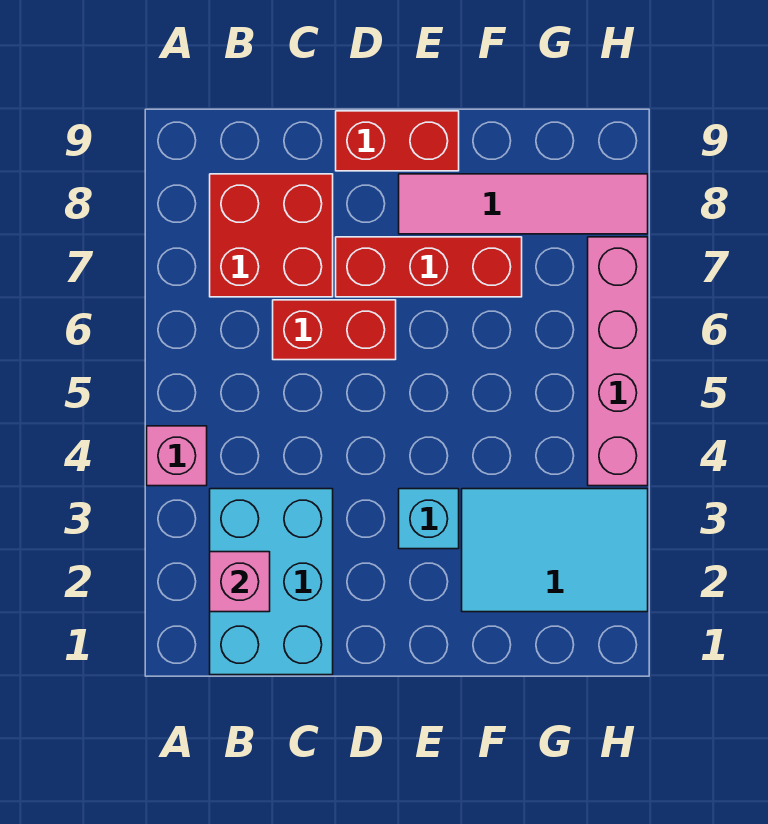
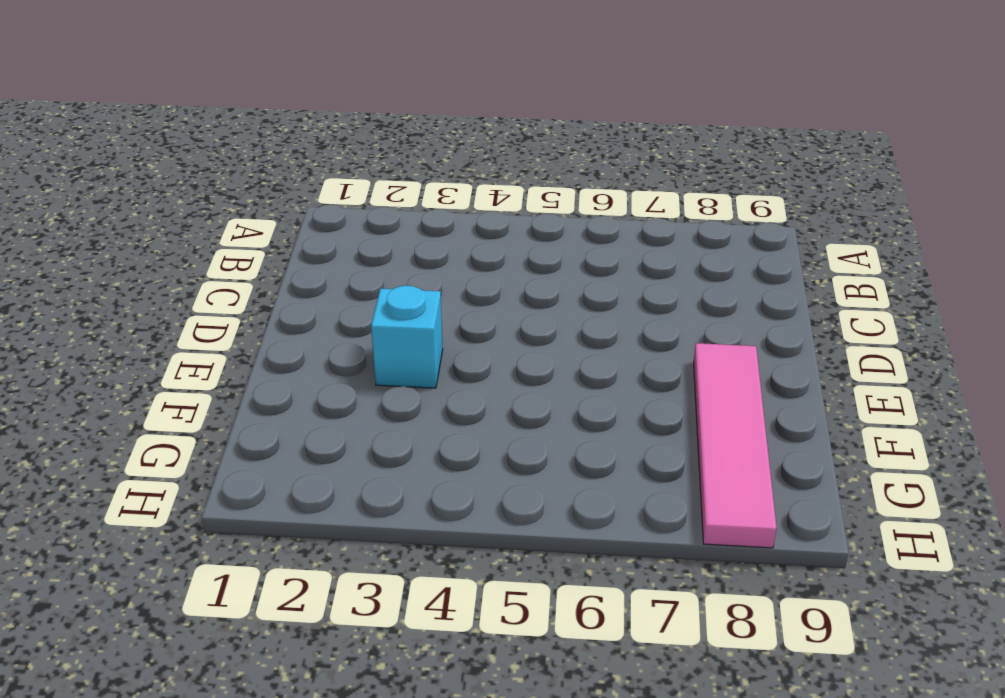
none -> pink 1x1 brick [147,426,207,486]
none -> cyan 2x3 brick [210,489,333,675]

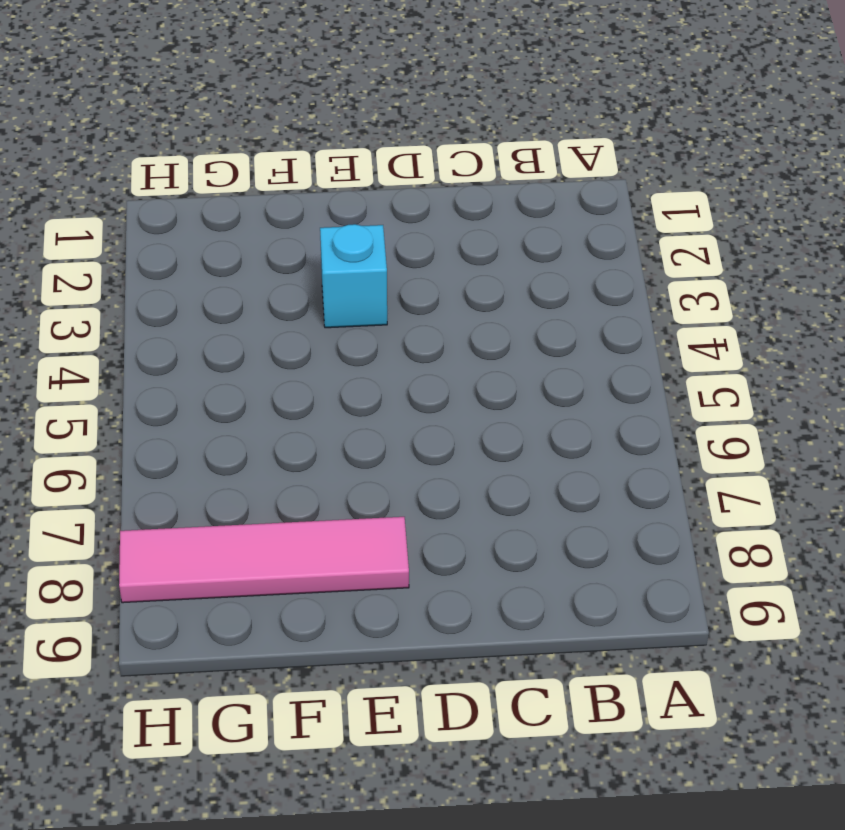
none -> pink 1x1 brick [147,426,207,486]
none -> cyan 2x3 brick [210,489,333,675]

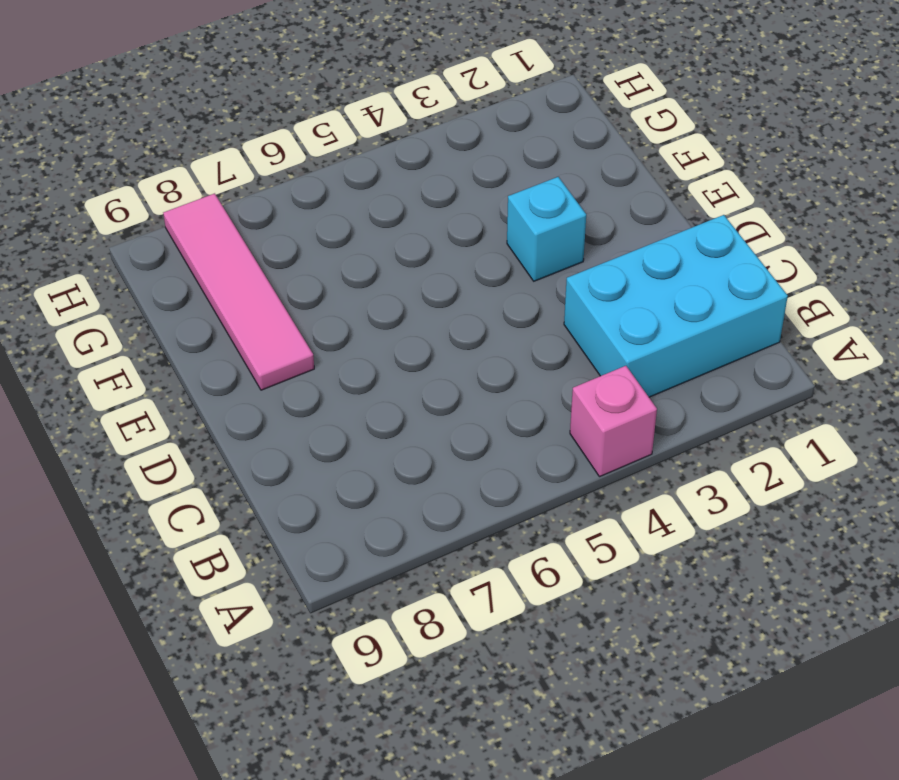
none -> red 2x2 brick [210,174,333,297]
none -> red 1x2 brick [273,300,396,360]

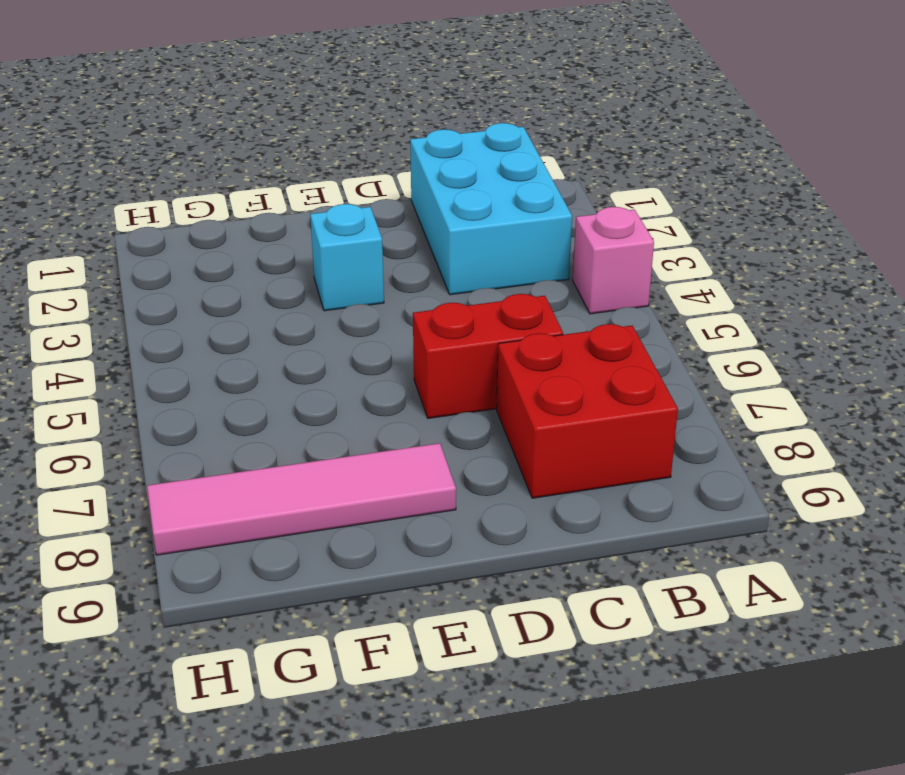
none -> red 1x3 brick [336,237,522,297]
none -> red 1x2 brick [336,111,459,171]

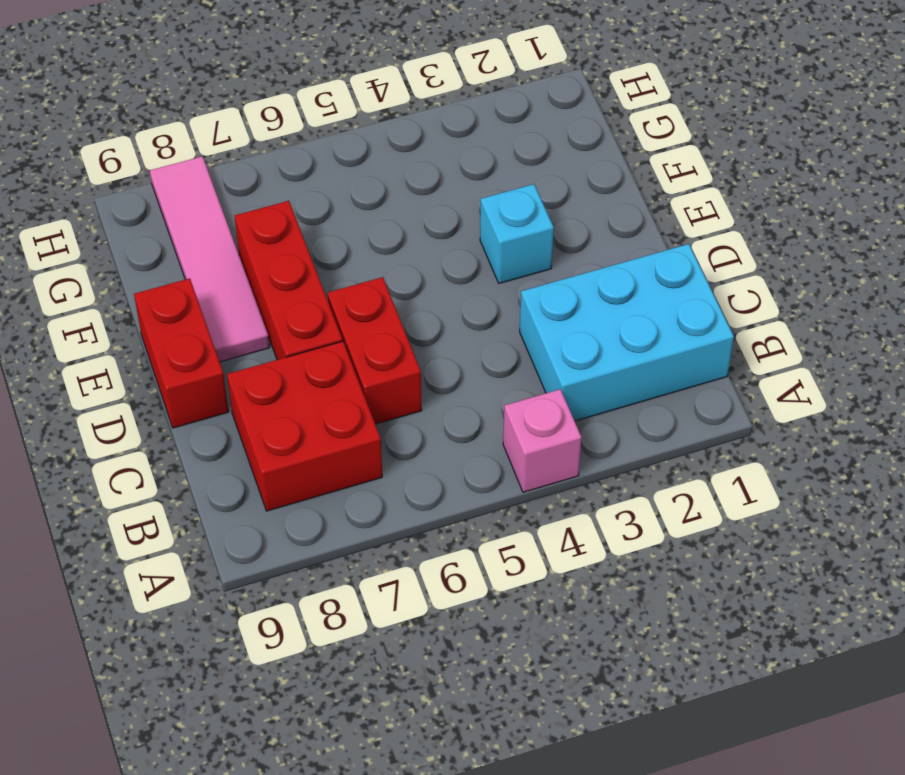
none -> cyan 2x3 tile [462,489,648,612]
none -> pink 1x4 brick [588,237,648,486]

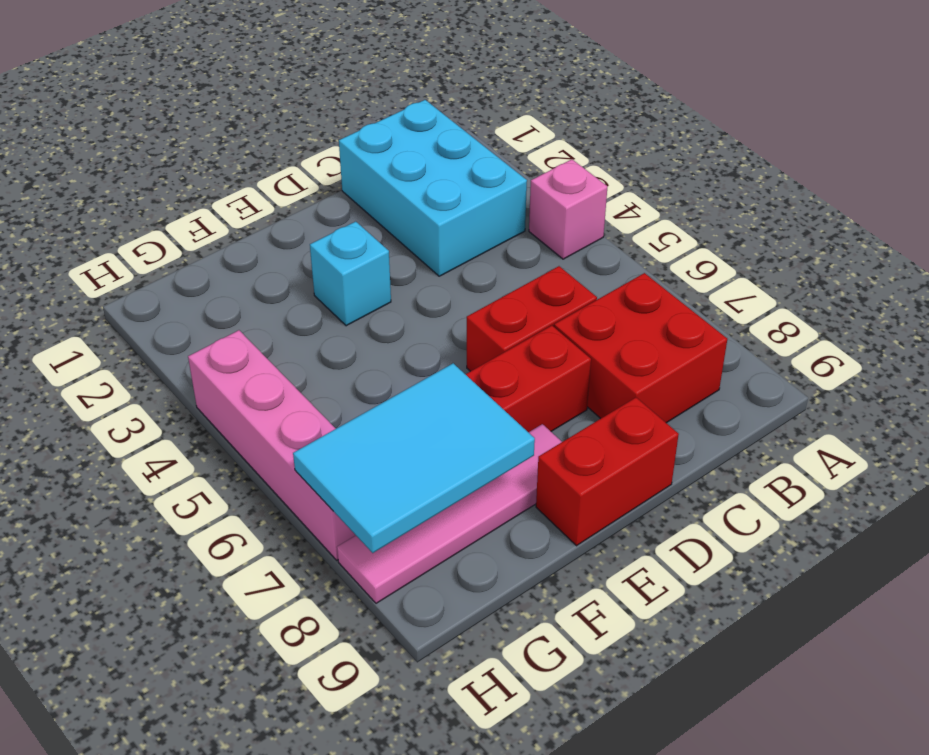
cyan 2x3 tile [293,363,535,553] -> cyan 2x3 tile moved to [462,489,648,612]
none -> pink 1x1 brick [210,552,270,612]

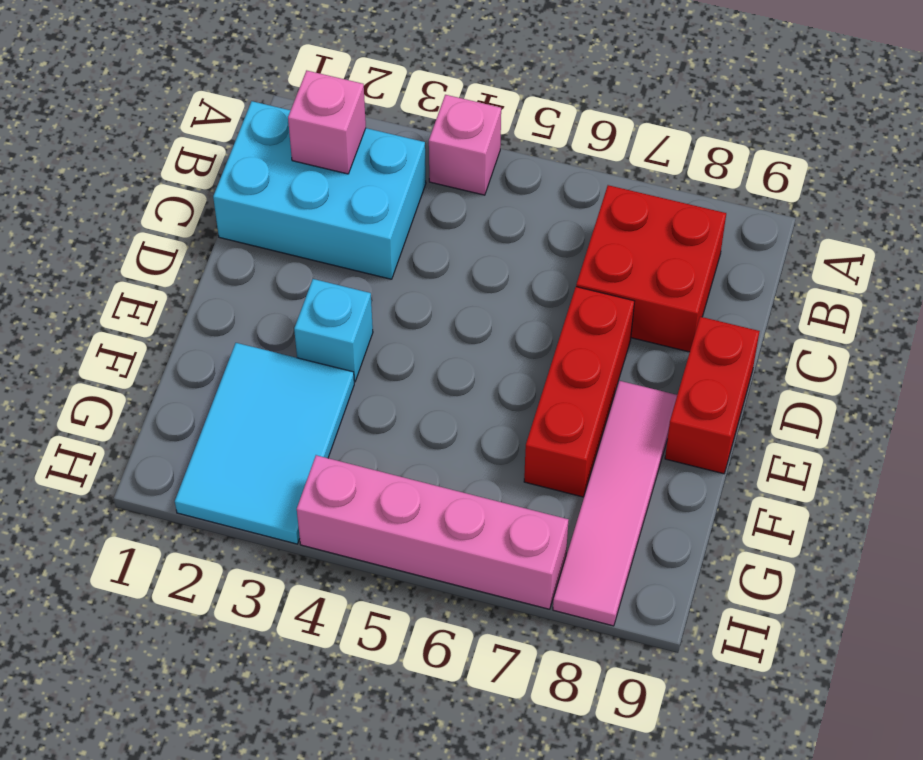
none -> red 1x2 brick [273,300,396,360]

